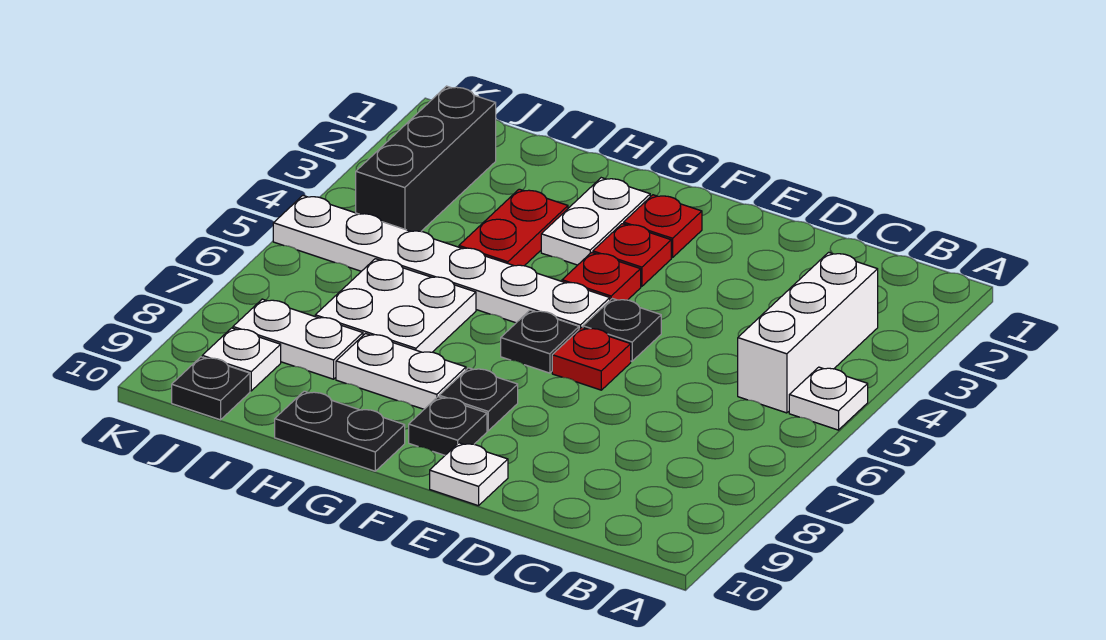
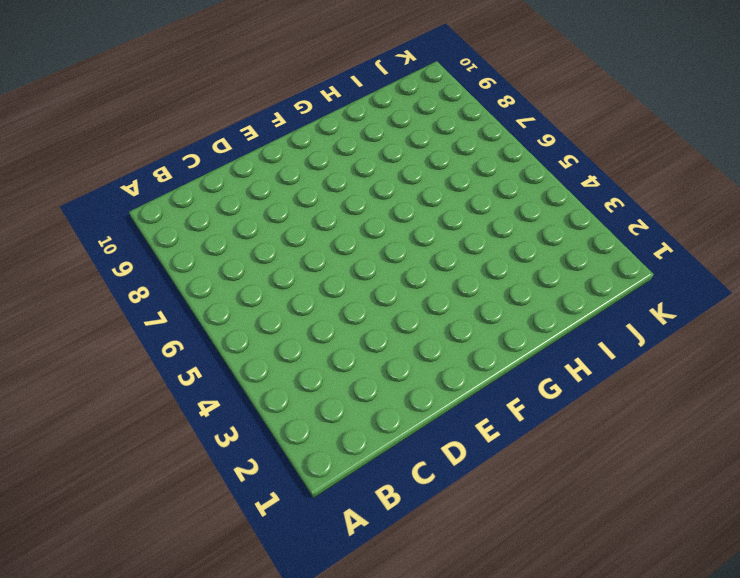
none -> white 1x1 plate [789,367,868,430]
none -> white 1x3 brick [738,252,878,413]
none -> black 1x1 plate [583,298,661,361]

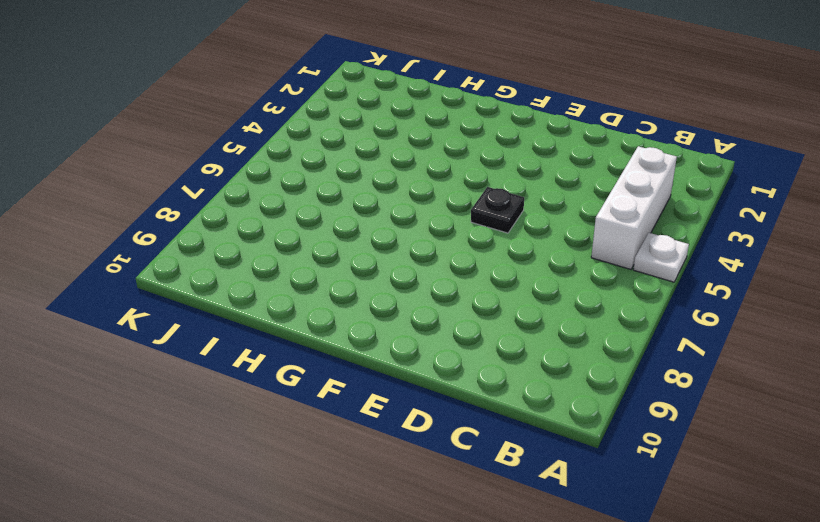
none -> red 1x1 plate [552,327,631,390]
none -> white 1x1 plate [430,443,508,506]
none -> red 1x1 plate [624,195,702,258]

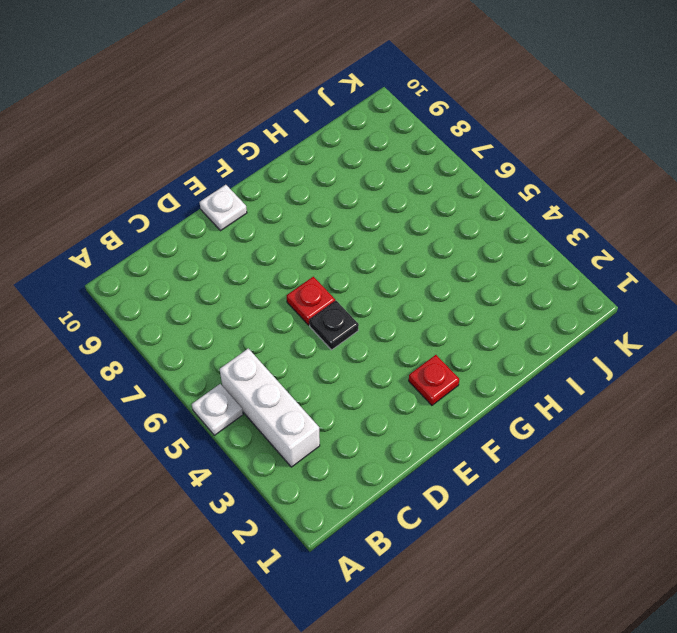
none -> red 1x1 plate [593,224,671,286]
none -> red 1x1 plate [562,252,641,300]
none -> white 1x6 plate [273,196,610,329]

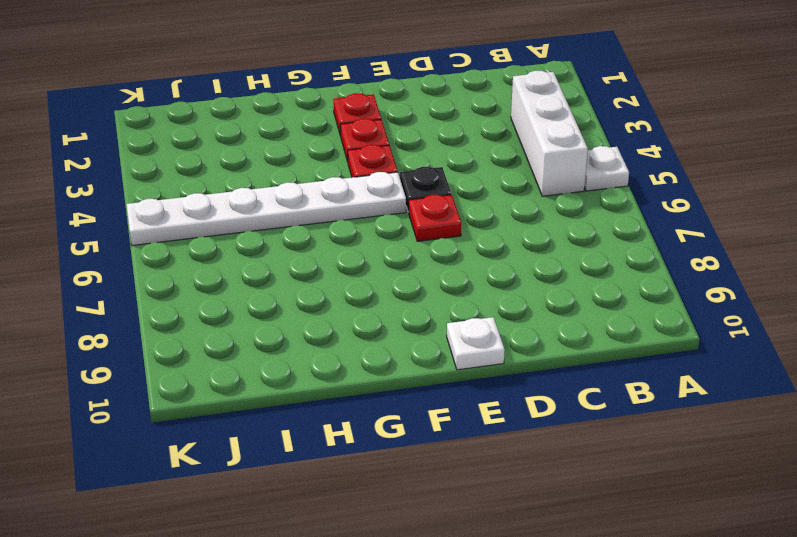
none -> black 1x1 plate [501,310,579,373]
none -> black 1x1 plate [439,368,518,431]
none -> black 1x1 plate [409,397,487,455]

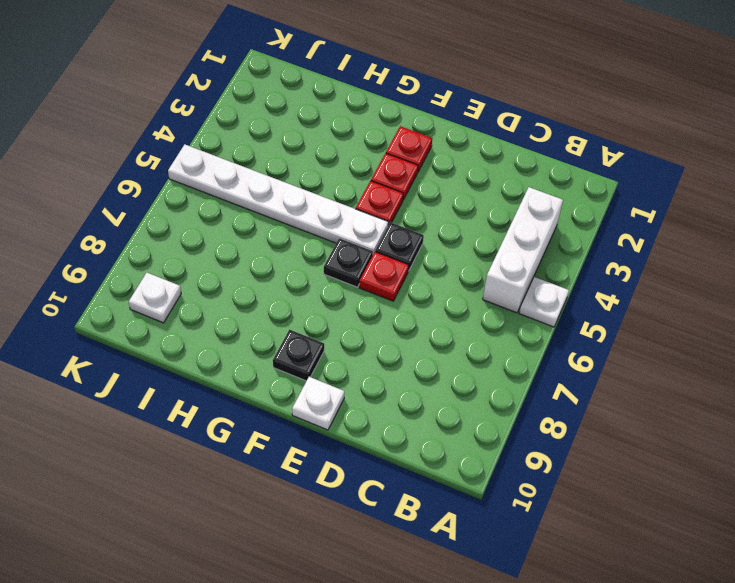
none -> black 1x1 plate [439,368,518,431]
none -> white 1x2 plate [541,178,650,265]
none -> white 1x2 plate [336,334,466,409]

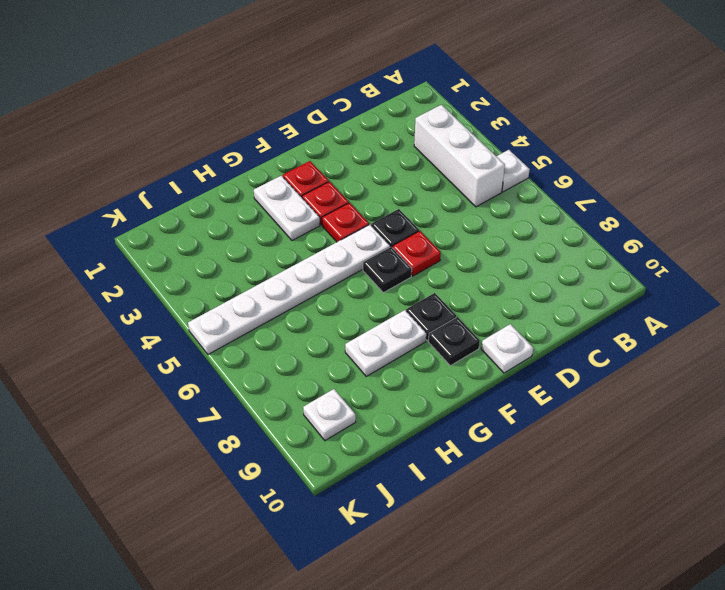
none -> black 1x2 plate [275,391,405,471]
none -> red 1x2 plate [459,189,568,266]
none -> white 2x2 plate [315,259,476,352]

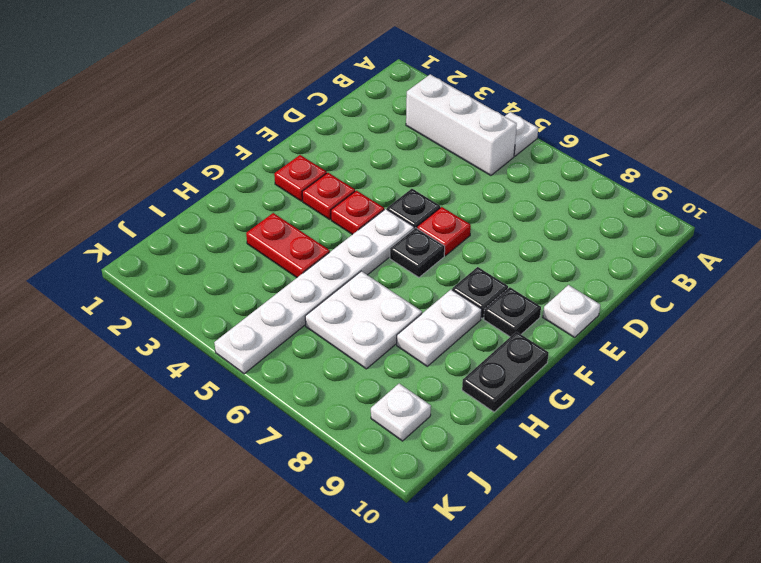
none -> white 1x2 plate [541,178,650,265]
none -> white 1x2 plate [233,299,363,379]
none -> black 1x3 brick [356,86,496,231]

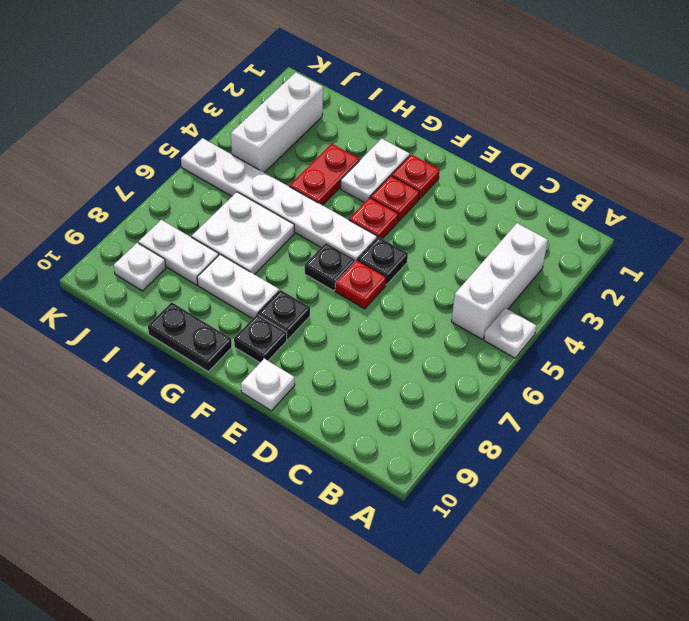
white 1x3 brick [231,72,323,173] -> black 1x3 brick [356,86,496,231]
none -> black 1x1 plate [172,357,250,420]

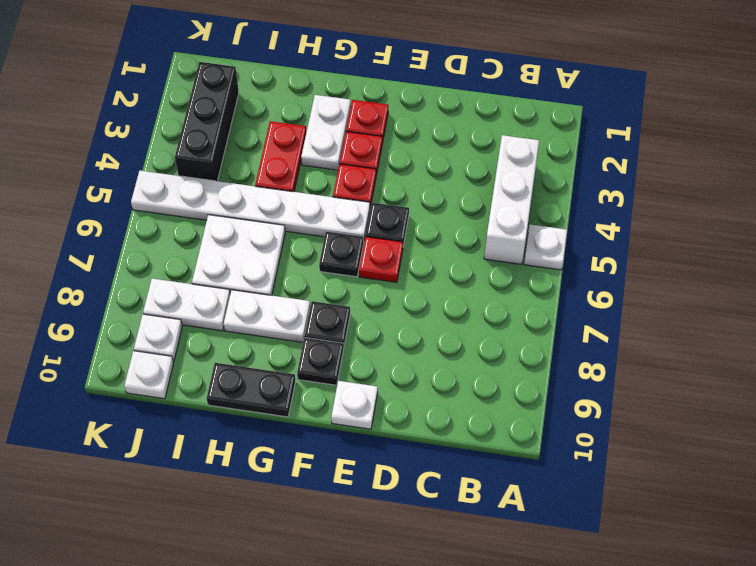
white 1x1 plate [124,351,174,399] -> black 1x1 plate [172,357,250,420]

